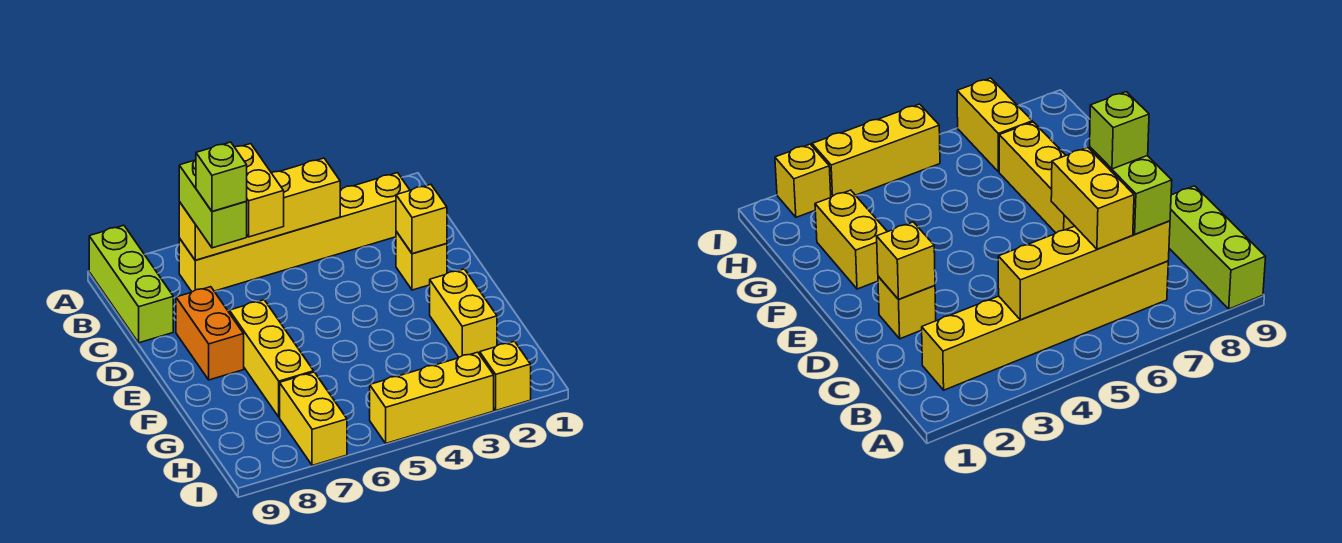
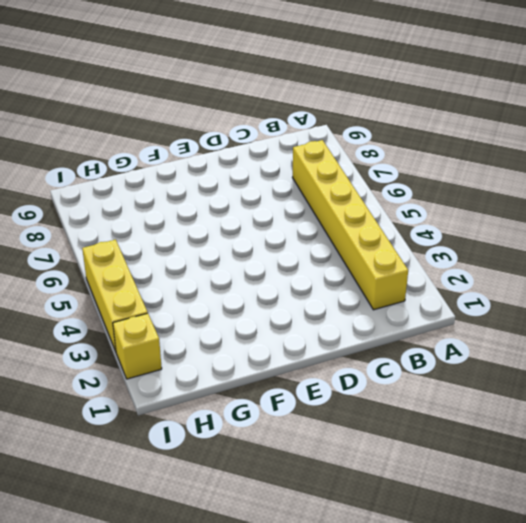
none -> lime 1x3 brick [89,225,173,343]
none -> yellow 1x1 brick [396,231,447,290]
none -> orange 1x2 brick [176,287,244,380]

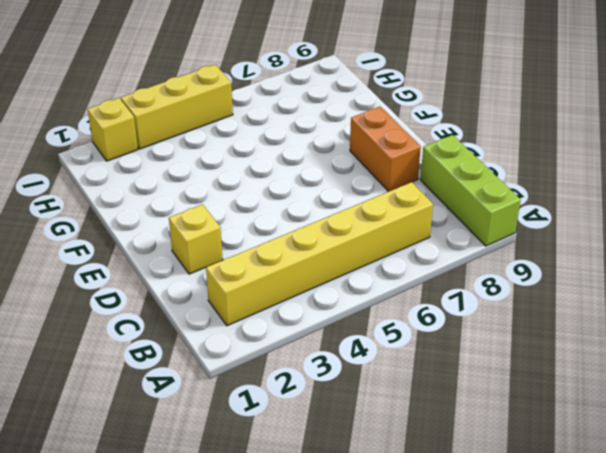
none -> yellow 1x3 brick [229,300,314,417]
none -> yellow 1x2 brick [430,269,497,357]
none -> yellow 1x2 brick [280,372,347,465]

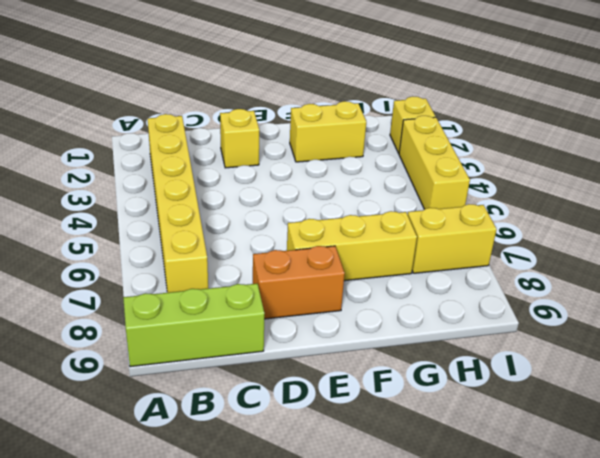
none -> yellow 1x4 brick [179,158,340,260]
none -> yellow 1x1 brick [396,184,447,254]
none -> yellow 1x2 brick [235,144,284,237]

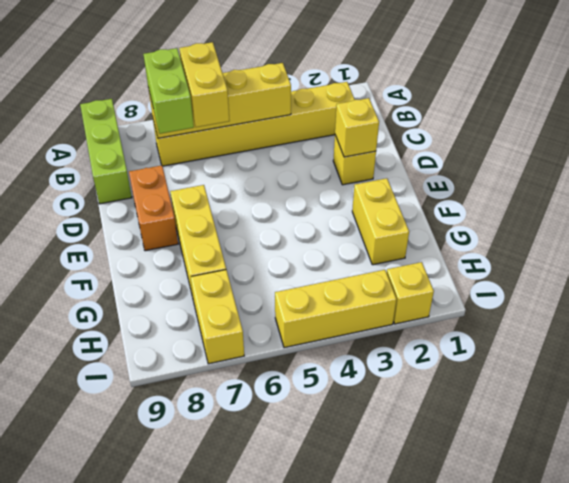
none -> lime 1x1 brick [196,142,247,211]

